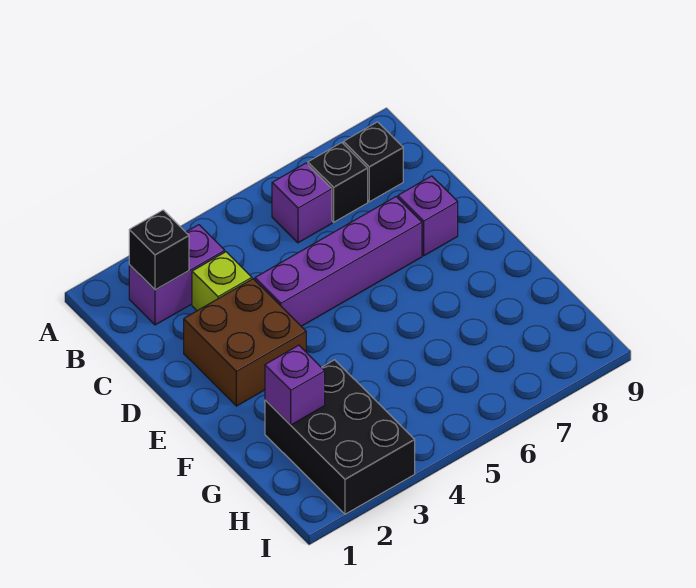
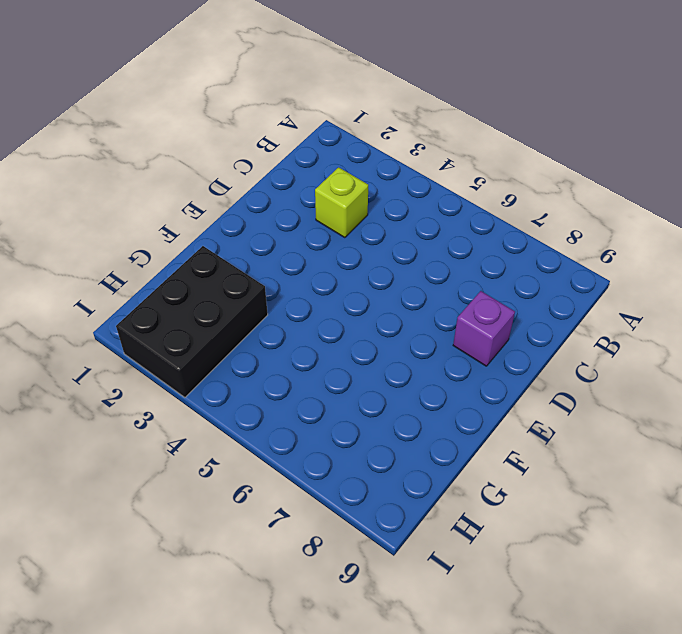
none -> purple 1x2 brick [129,225,225,325]
none -> purple 1x1 brick [272,163,332,243]

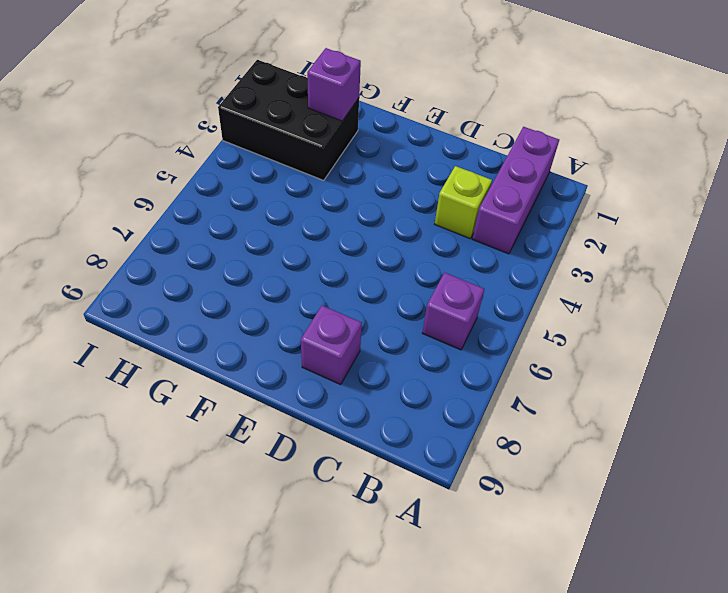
purple 1x3 brick [472,127,559,254] -> purple 1x2 brick [129,225,225,325]
none -> black 1x1 brick [308,143,368,222]
none -> black 1x1 brick [344,122,403,202]

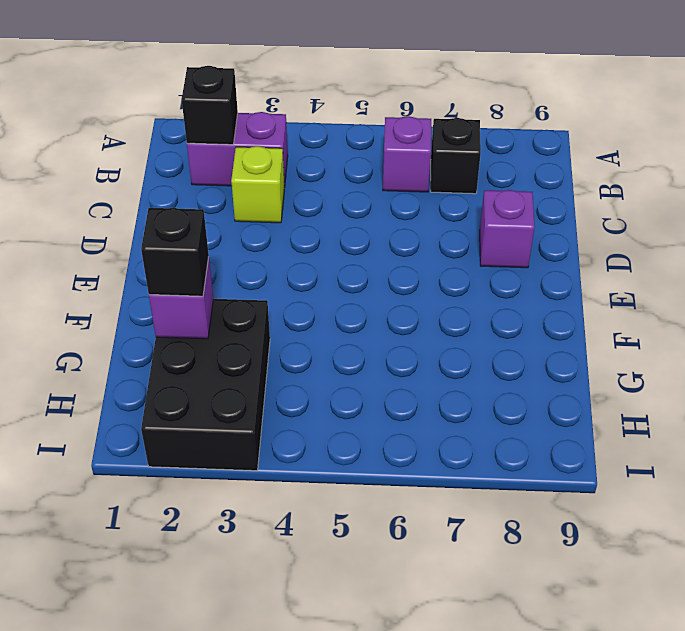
black 1x1 brick [141,208,209,296] -> black 1x1 brick moved to [344,122,403,202]
none -> brown 2x2 brick [184,279,306,406]
none -> purple 1x4 brick [255,197,422,326]

